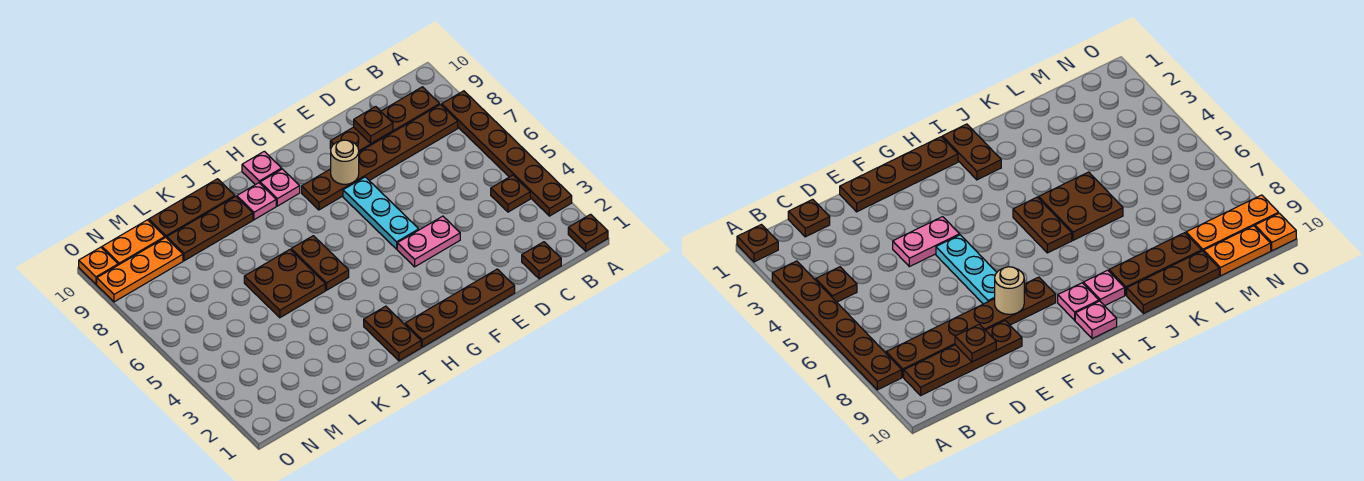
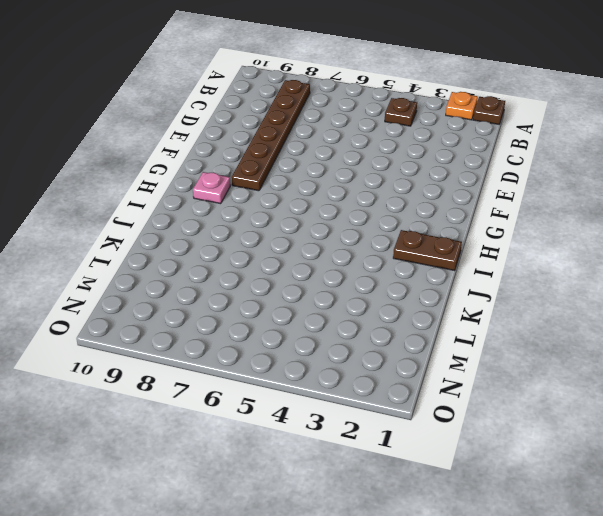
orange 1x1 plate [446,92,478,120] -> orange 1x1 plate moved to [79,247,118,284]
none -> brown 1x6 plate [442,91,572,216]
none -> brown 1x4 plate [330,87,440,152]
none -> brown 1x1 plate [522,242,561,279]

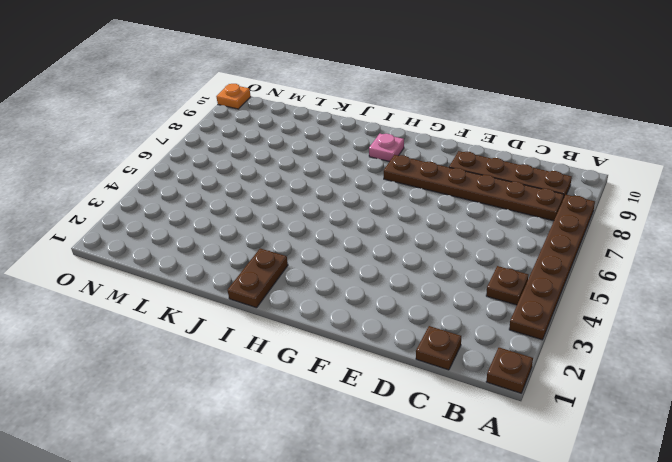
none -> brown 1x4 plate [405,269,515,347]
none -> pink 1x2 plate [397,216,460,267]
none -> cyan 1x3 plate [343,177,419,249]

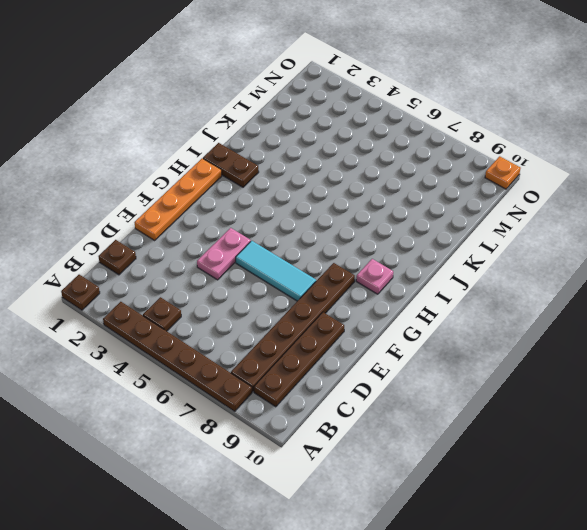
orange 1x4 plate [134,158,222,240] -> brown 1x4 plate [405,269,515,347]
cyan 1x3 tile [236,241,316,301] -> cyan 1x3 plate [343,177,419,249]
none -> pink 1x1 plate [242,151,282,185]
none -> brown 1x2 plate [291,236,349,290]
none -> pink 1x1 plate [237,183,276,220]

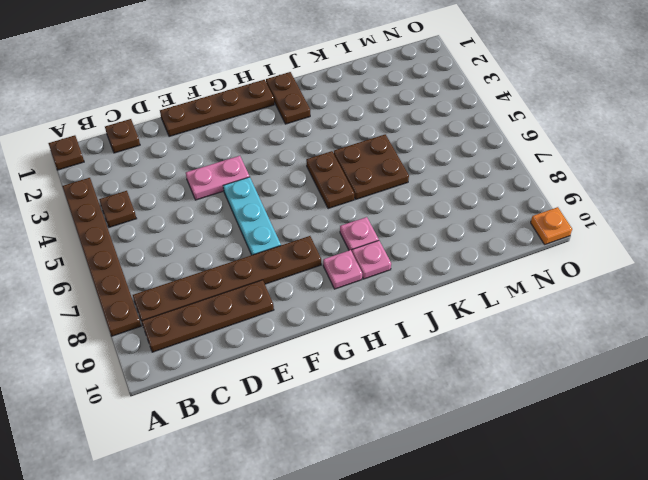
pink 1x1 plate [340,217,379,251] -> pink 1x1 plate moved to [242,151,282,185]
none -> brown 1x3 plate [167,196,253,261]
none -> brown 1x3 plate [149,179,235,238]
none -> orange 1x3 plate [97,237,183,302]

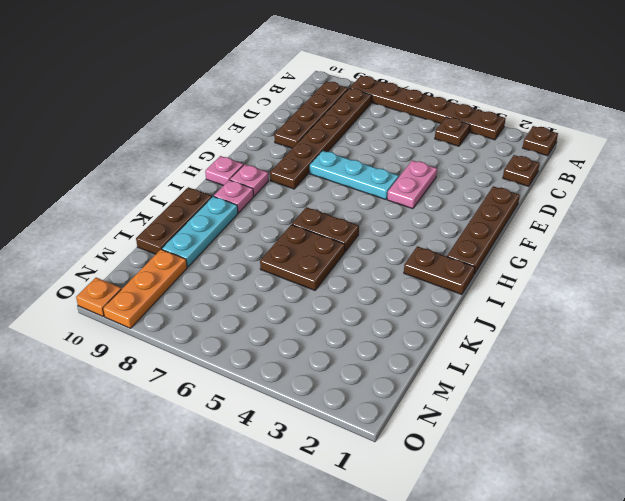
cyan 1x3 plate [162,196,238,267] -> brown 1x3 plate [167,196,253,261]
none -> orange 1x2 plate [102,220,165,265]
none -> brown 1x1 plate [354,107,393,143]
none -> tan 1x1 round brick [331,140,359,184]

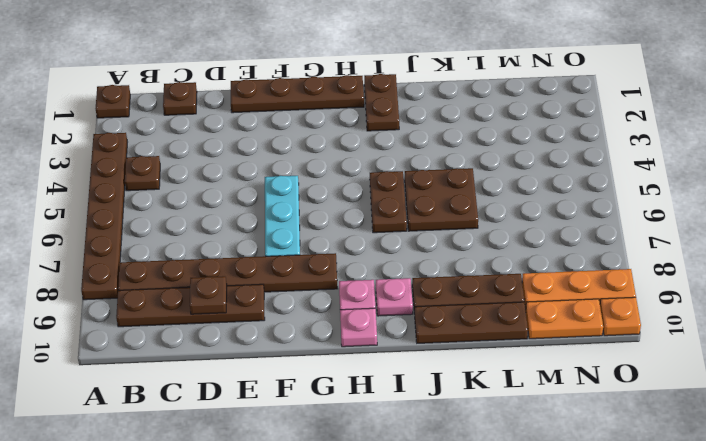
none -> pink 1x2 plate [397,216,460,267]
none -> tan 1x1 round brick [331,140,359,184]

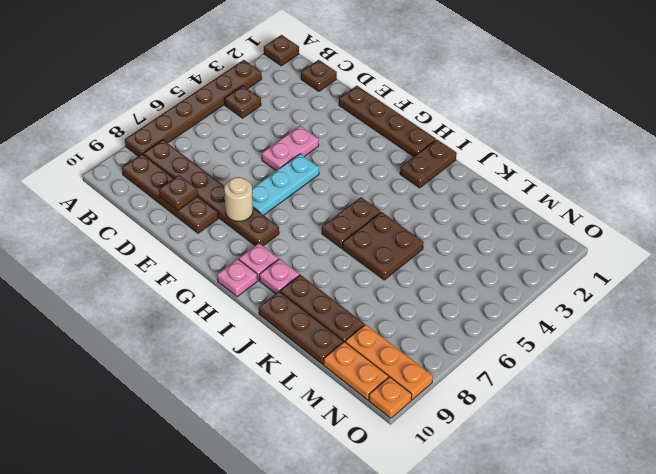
pink 1x2 plate [262,126,319,171] -> pink 1x2 plate turned to [397,216,460,267]

